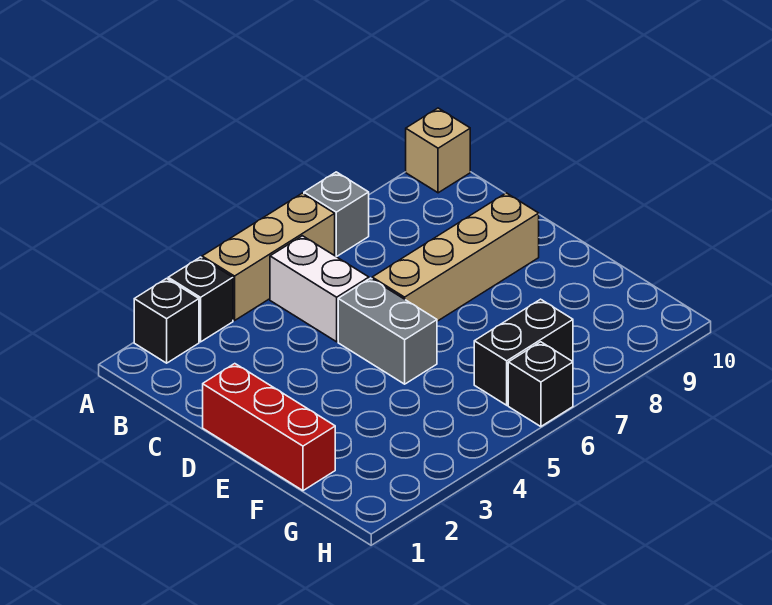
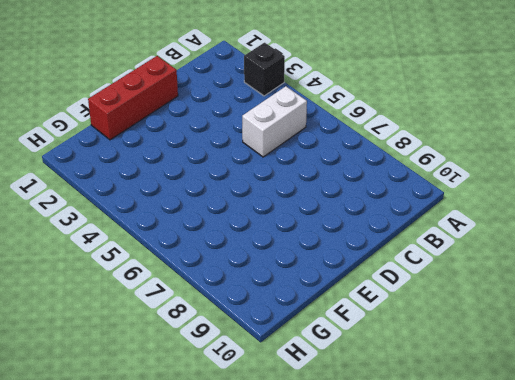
none -> black 1x1 brick [134,279,199,363]
none -> tan 1x3 brick [202,193,335,321]

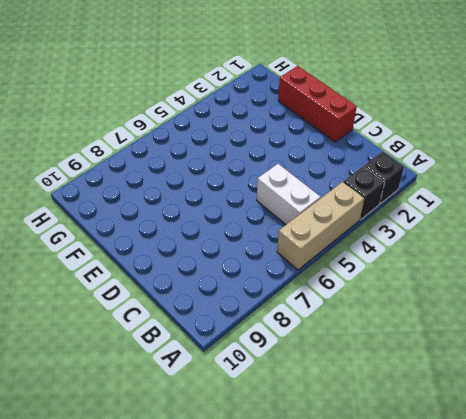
none -> grey 1x1 brick [304,172,369,257]
none -> tan 1x1 brick [406,108,470,193]

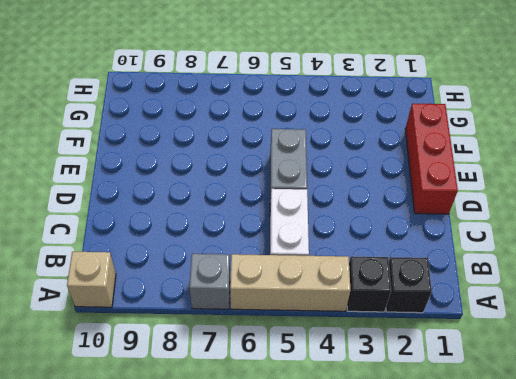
none -> tan 1x4 brick [372,193,539,321]
none -> black 1x2 brick [474,299,573,405]

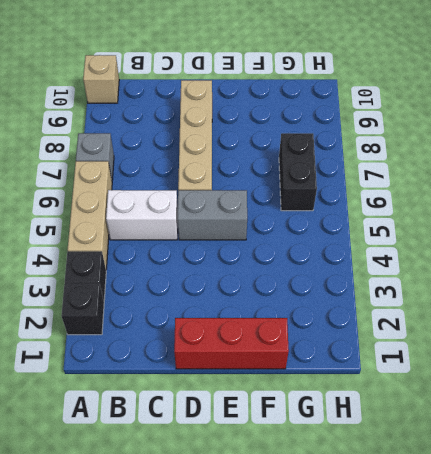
none -> black 1x1 brick [508,342,573,427]

